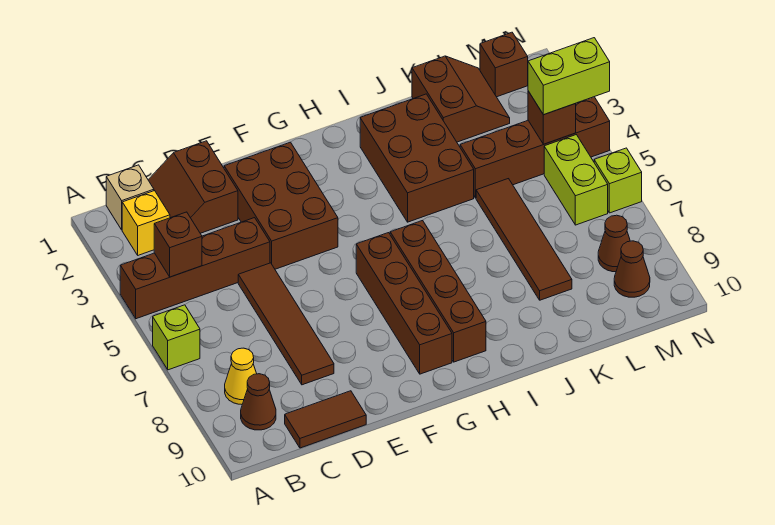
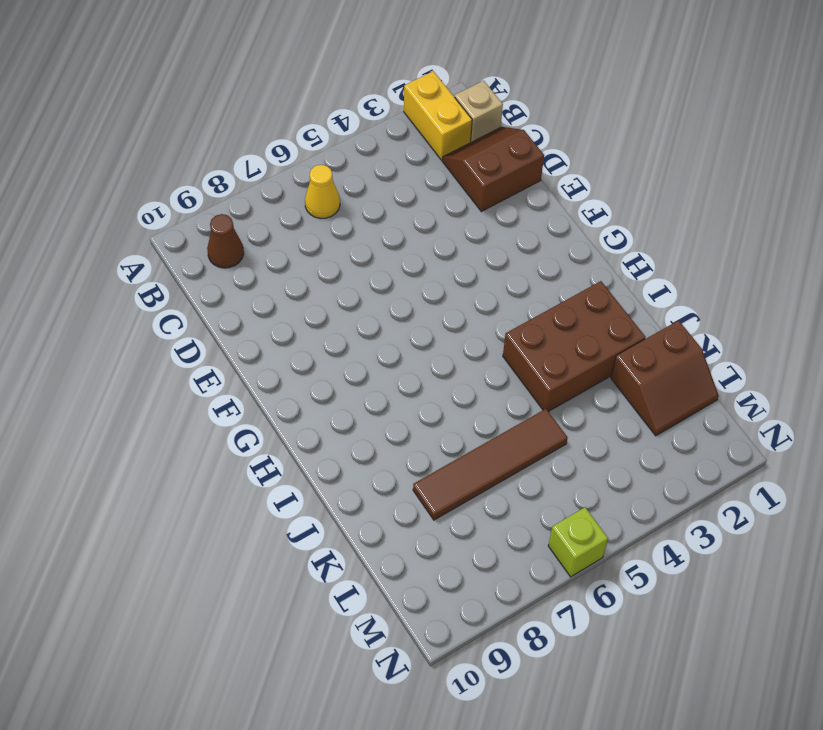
yellow 1x2 brick [404,71,472,160] -> yellow 1x1 brick [122,191,170,255]
yellow 1x1 cone [305,165,340,218] -> yellow 1x1 cone moved to [225,348,257,404]
none -> brown 1x4 brick [120,218,270,319]
none -> lime 1x1 brick [153,305,200,370]
none -> brown 1x2 tile [285,391,366,448]

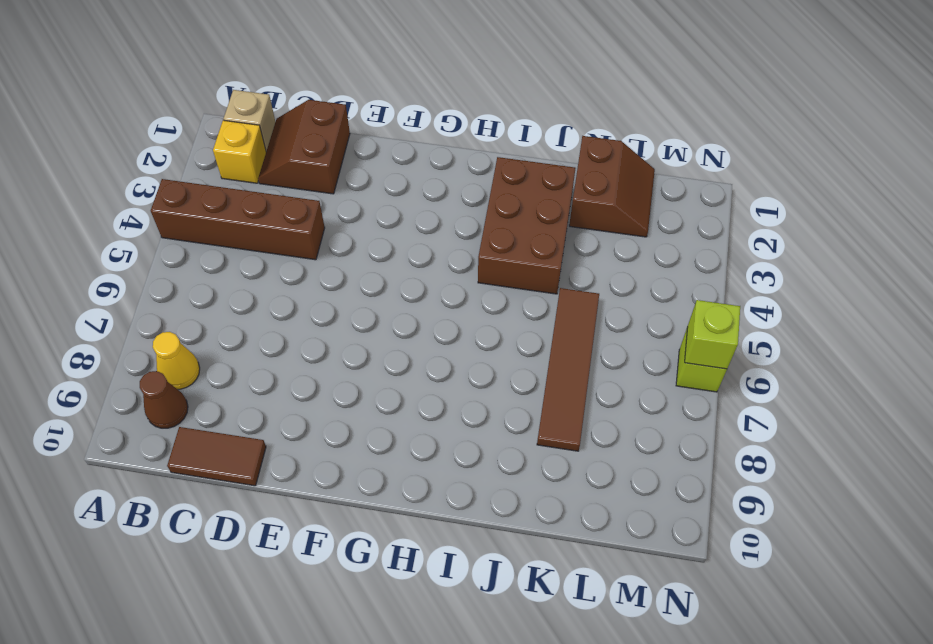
lime 1x1 brick [685,300,740,369] -> lime 1x1 brick moved to [153,305,200,370]
none -> brown 1x4 tile [238,263,334,385]
none -> brown 2x3 brick [224,142,338,269]
none -> brown 1x4 brick [356,233,452,374]

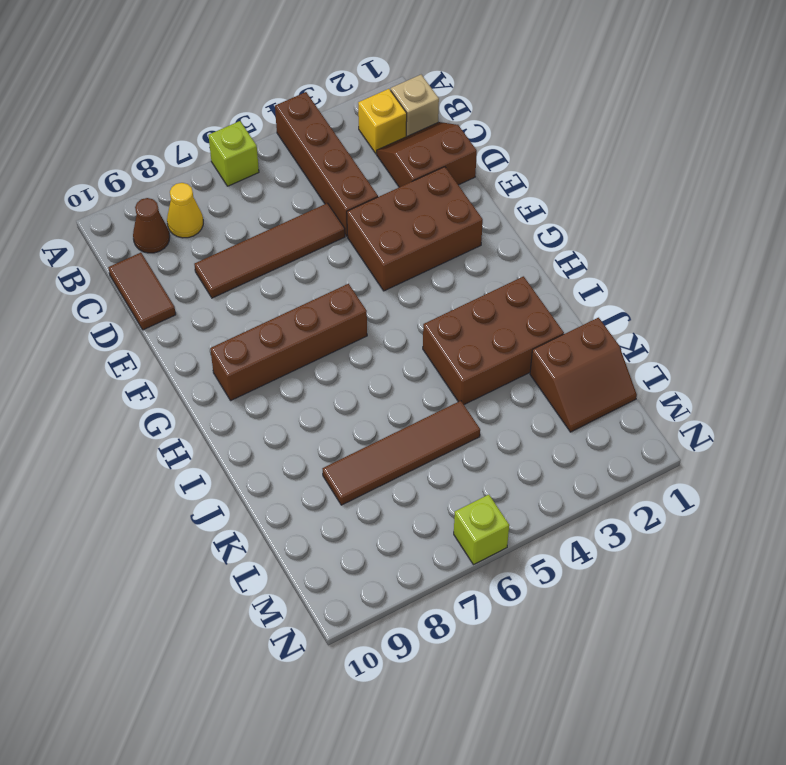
none -> brown 1x4 brick [390,220,486,362]
none -> brown 1x4 brick [460,97,610,198]
none -> brown 1x1 brick [480,32,528,97]

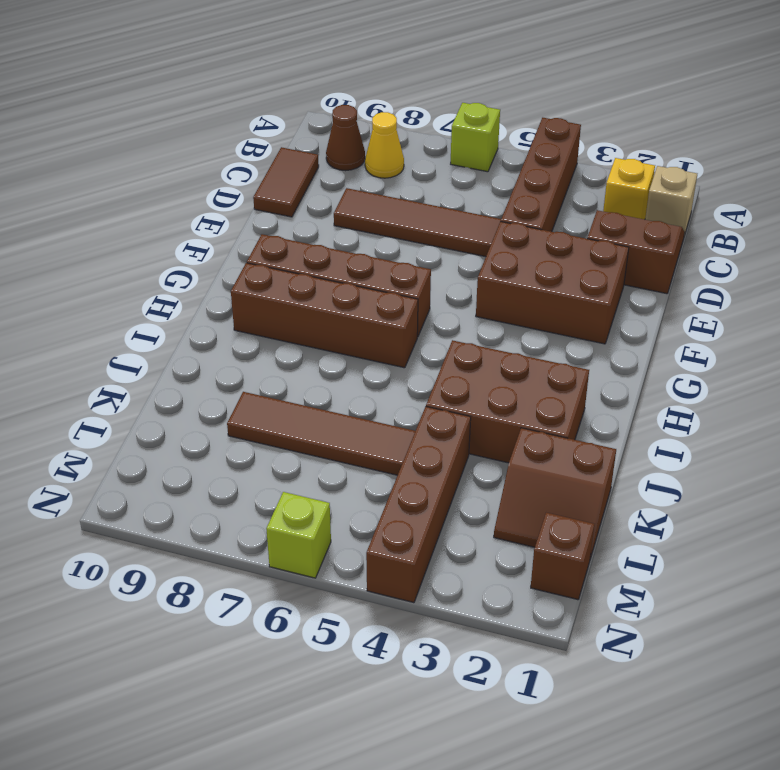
none -> lime 1x2 brick [544,135,608,225]
none -> brown 1x1 cone [598,215,630,272]
none -> brown 1x1 cone [614,241,650,297]

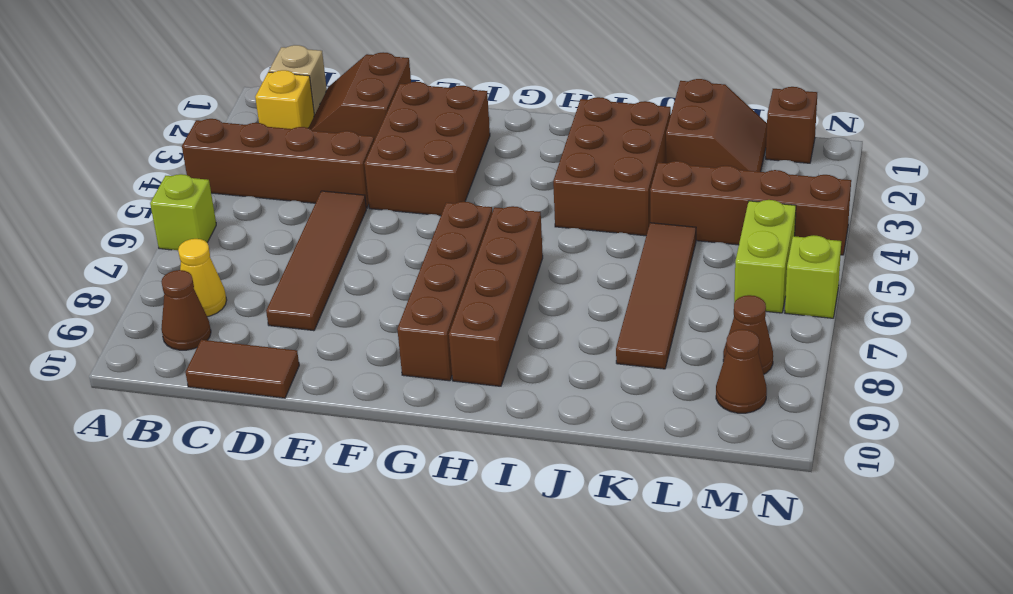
none -> brown 1x1 brick [154,212,202,277]
none -> brown 1x1 brick [528,91,576,144]
none -> lime 1x2 brick [528,38,610,115]

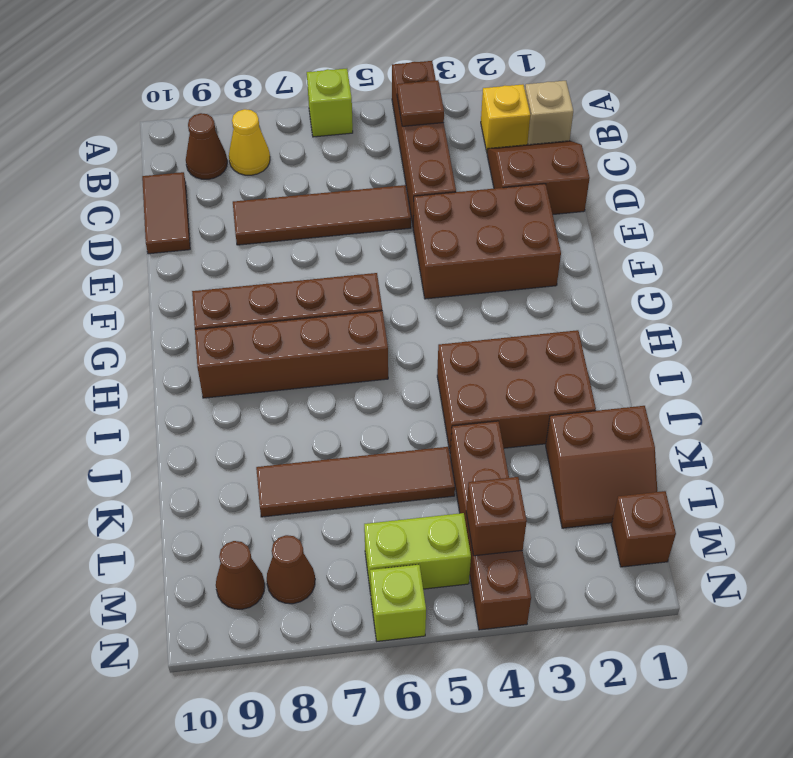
brown 1x1 tile [397,80,444,126] -> brown 1x1 brick [154,212,202,277]
none -> lime 1x2 brick [528,38,610,115]

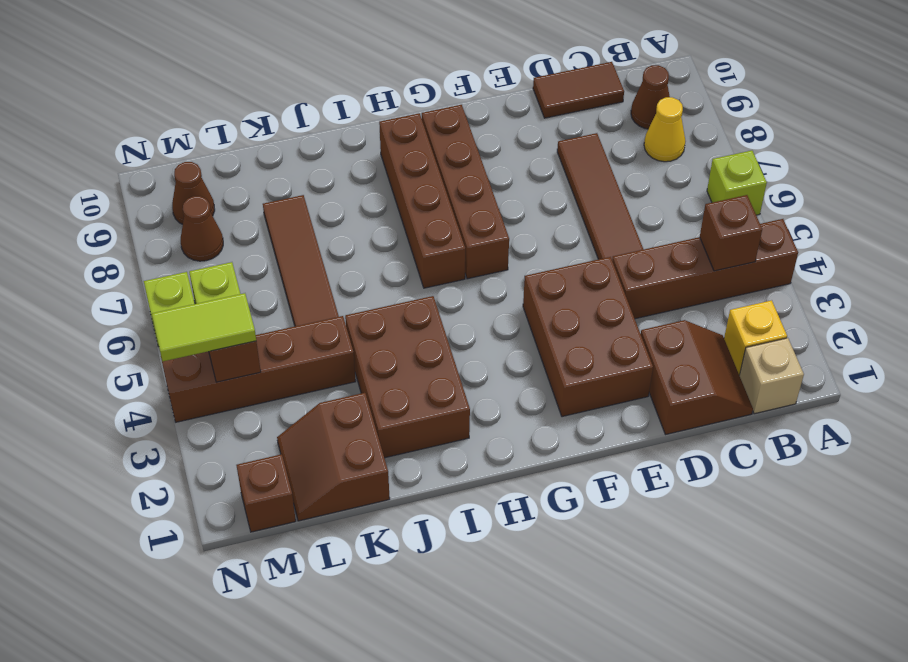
lime 1x2 tile [152,293,256,361] -> lime 1x2 brick [528,38,610,115]

